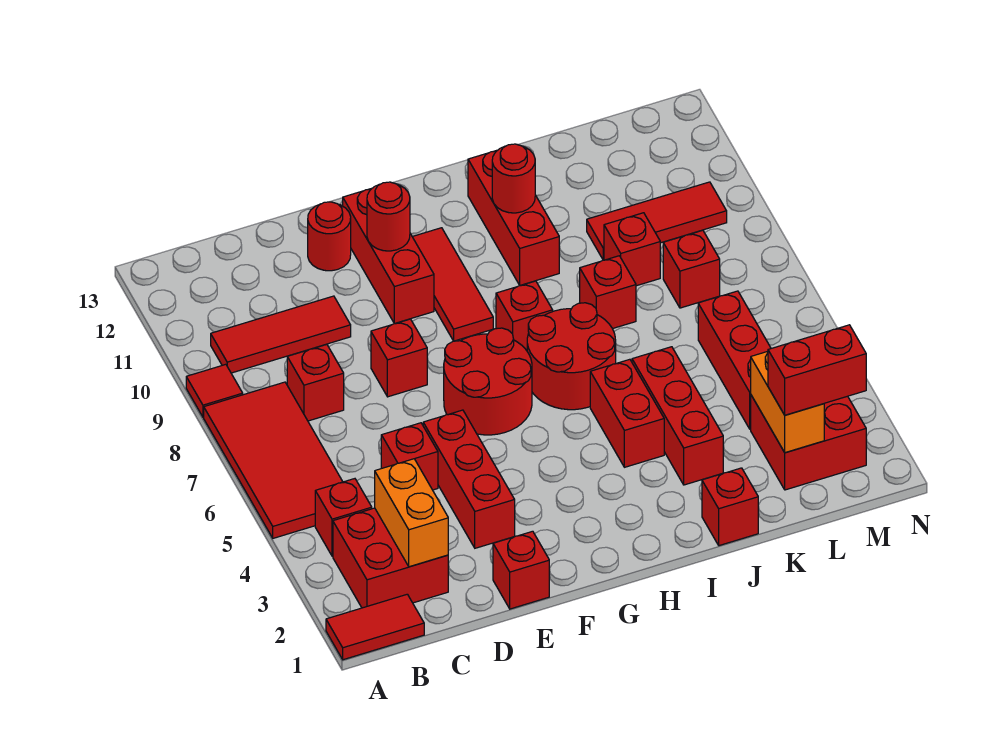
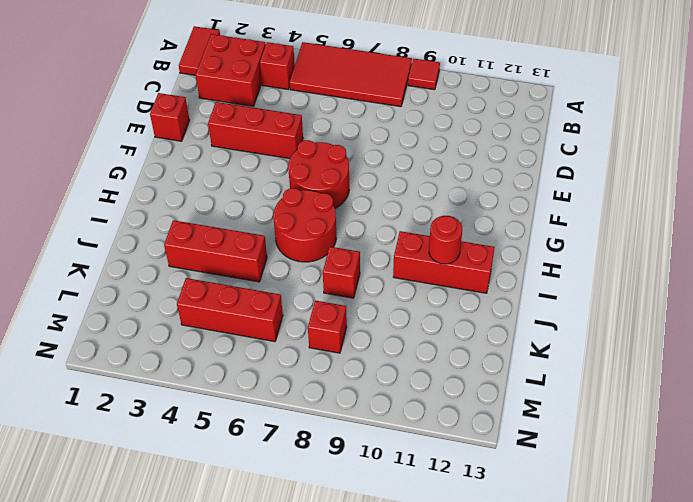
none -> red 1x3 tile [211,296,351,373]
none -> red 1x1 brick [287,344,344,421]
none -> red 1x1 brick [381,423,438,490]
none -> red 1x1 brick [371,319,427,397]

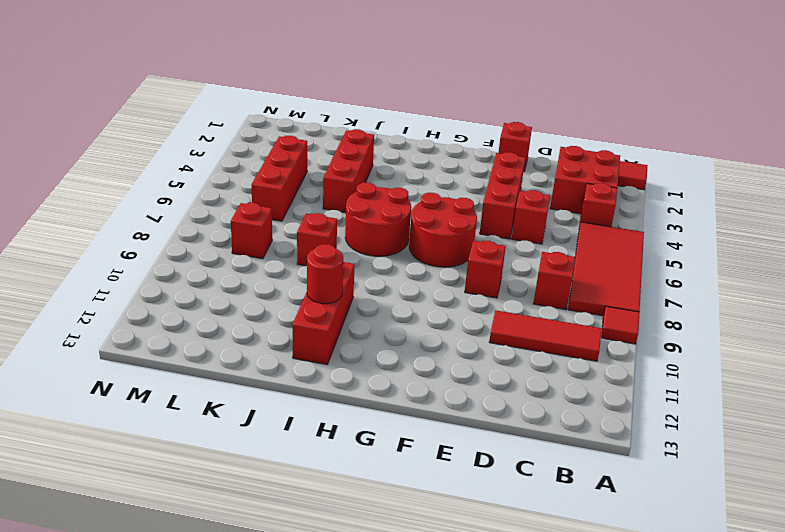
none -> red 1x1 round brick [308,202,351,271]
none -> red 1x3 brick [343,188,434,324]
none -> red 1x3 tile [413,228,493,341]
none -> red 1x1 brick [496,281,553,351]

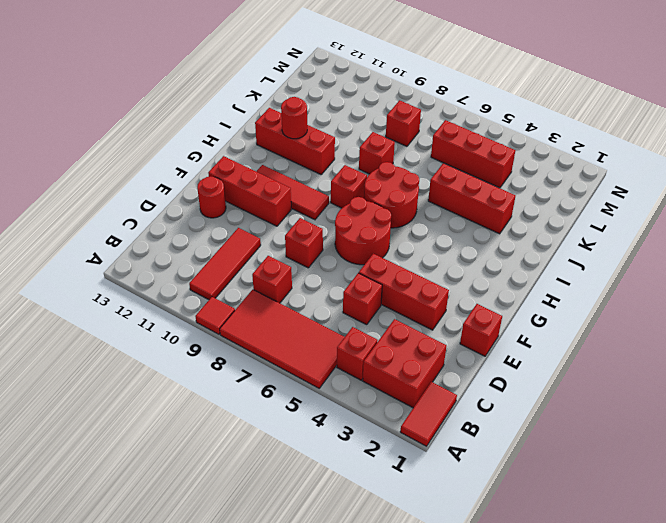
none -> red 1x2 brick [590,359,664,467]
none -> red 1x1 brick [702,468,758,546]
none -> red 1x1 brick [604,213,660,286]
none -> red 1x3 tile [587,182,727,260]

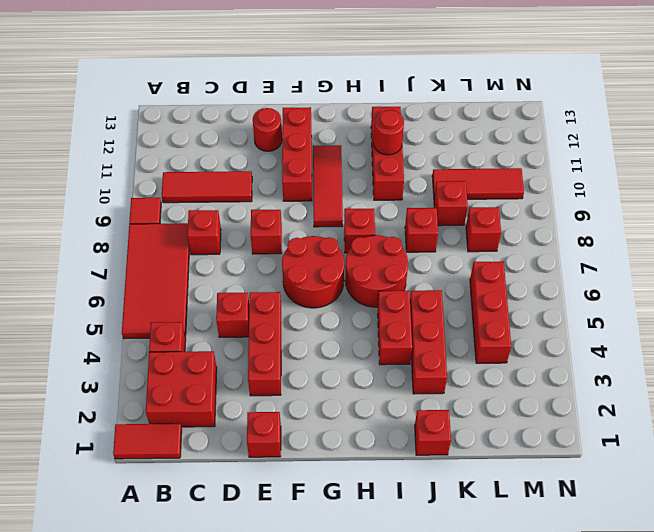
none -> red 2x2 brick [751,395,866,490]
none -> orange 1x2 brick [375,459,448,567]
none -> red 1x1 round brick [367,182,410,251]
none -> orange 1x2 brick [751,351,824,453]

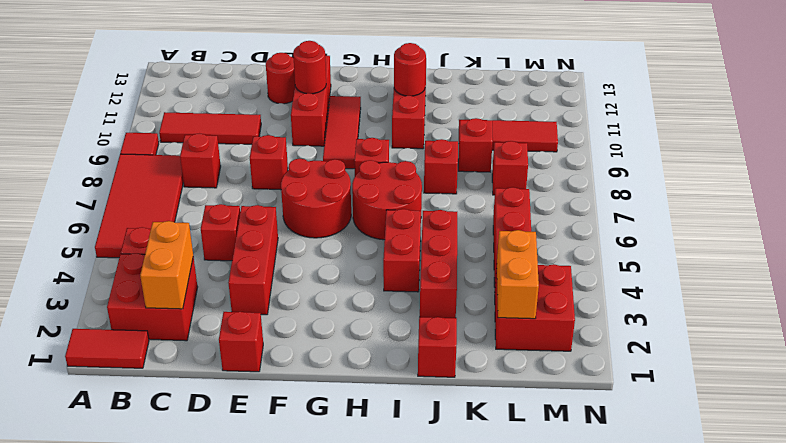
none -> red 1x2 brick [768,325,866,415]

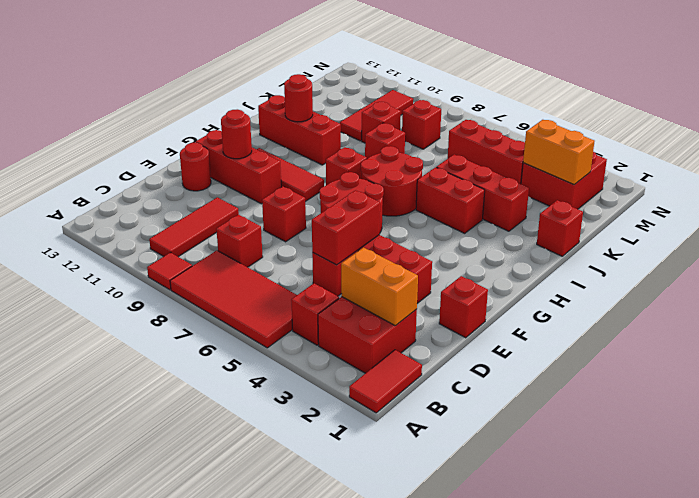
red 1x2 brick [312,190,380,265] -> red 1x2 brick moved to [768,325,866,415]

